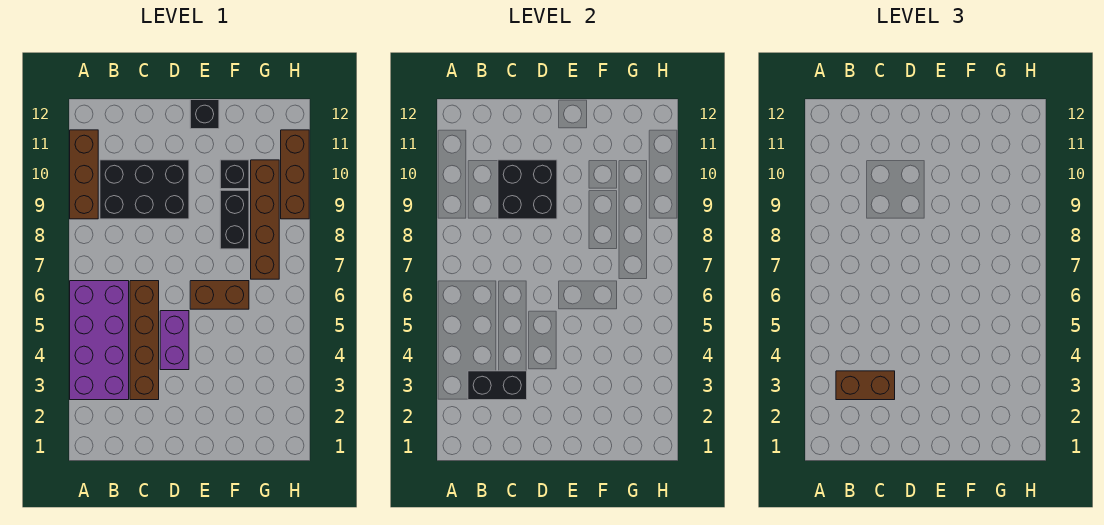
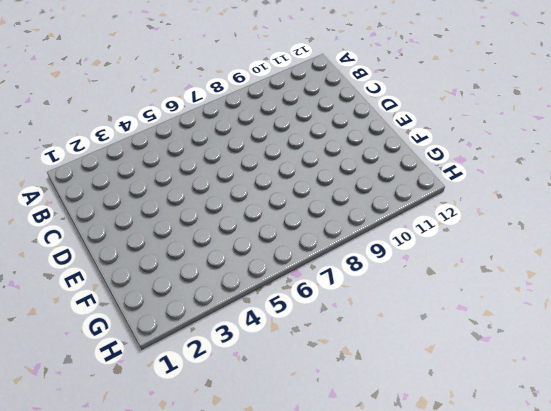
none -> purple 2x4 brick [70,281,129,400]
none -> brown 1x3 brick [70,130,98,219]
none -> black 2x3 brick [100,160,189,219]

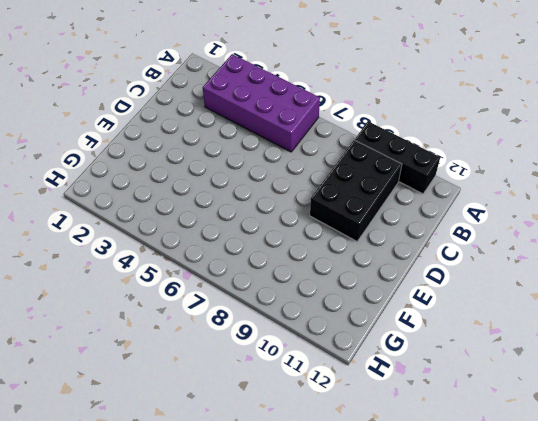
black 1x3 brick [355,121,440,194] -> brown 1x3 brick [70,130,98,219]
none -> brown 1x4 brick [130,281,159,400]
none -> purple 1x2 brick [160,311,189,370]
none -> brown 1x2 brick [190,281,249,309]

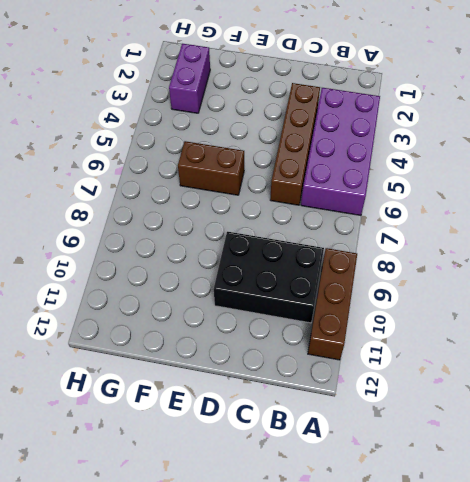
purple 1x2 brick [169,44,210,113] -> purple 1x2 brick moved to [160,311,189,370]
none -> black 1x1 brick [190,100,219,129]
none -> black 1x2 brick [220,190,249,249]
none -> black 1x1 brick [220,160,249,189]

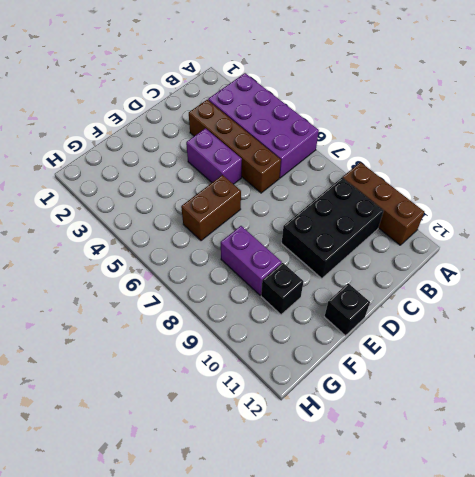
purple 1x2 brick [221,226,282,295] -> black 1x2 brick [220,190,249,249]
none -> brown 1x4 brick [251,160,279,279]
none -> brown 1x3 brick [281,130,309,219]
none -> black 1x2 brick [468,371,527,400]

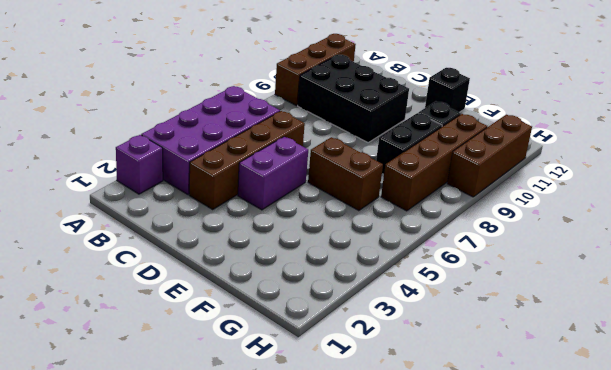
purple 1x1 brick [116,135,163,194] -> none
none -> black 1x2 brick [468,371,527,400]
none -> black 2x2 brick [498,160,557,219]
none -> brown 1x2 brick [836,371,895,400]

